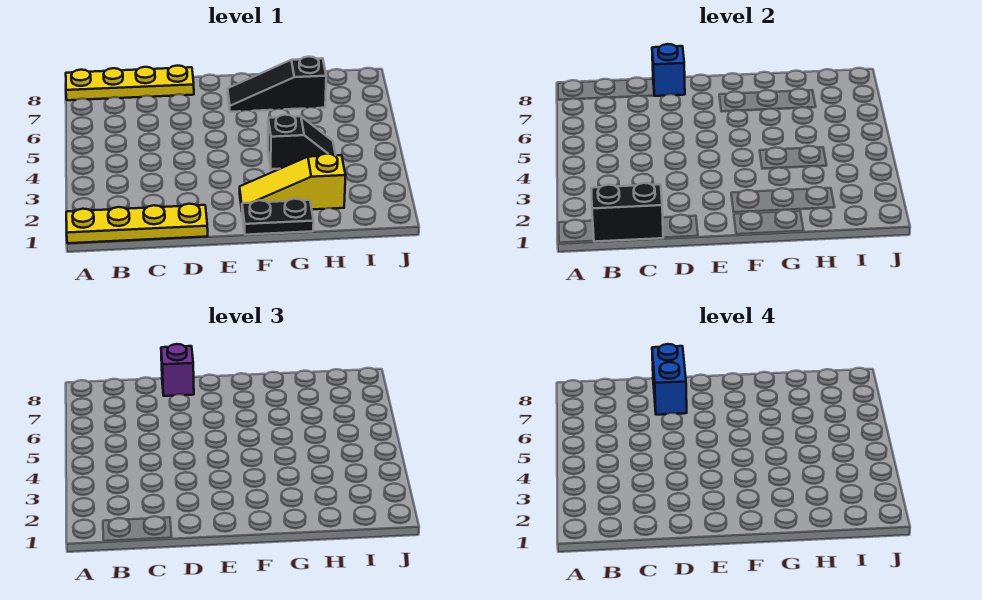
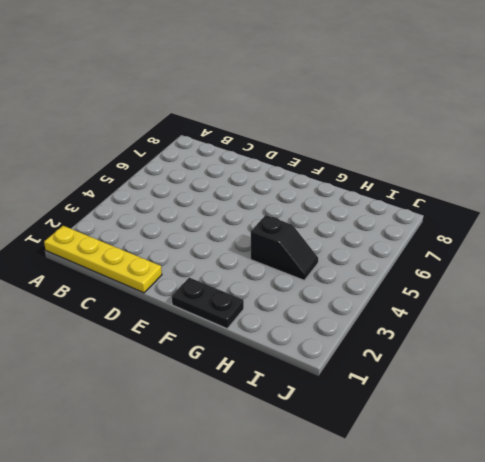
none -> yellow 1x4 plate [66,66,194,100]
none -> yellow 1x3 slope [240,154,346,209]

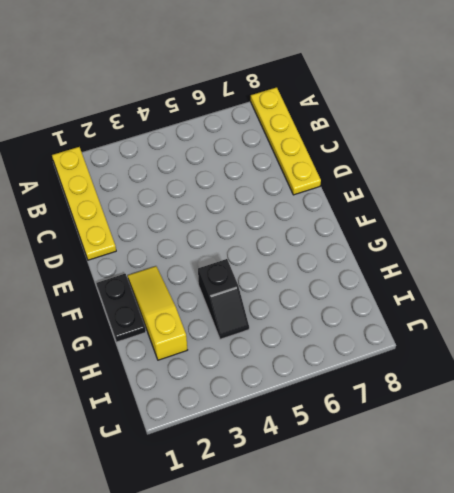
none -> black 1x3 slope [228,57,326,112]
none -> black 1x2 brick [591,183,663,242]

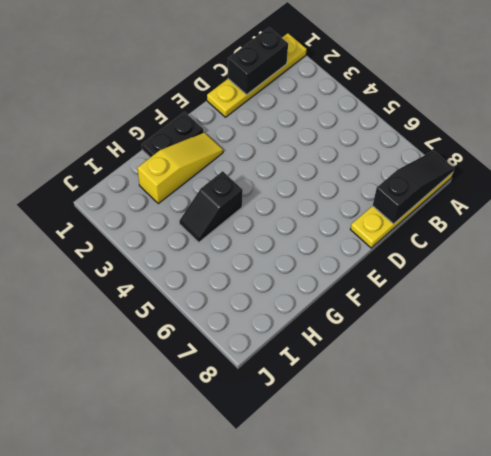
black 1x3 slope [373,151,454,224] -> black 1x3 slope moved to [228,57,326,112]
none -> blue 1x1 brick [652,44,685,96]
none -> purple 1x1 brick [161,344,194,396]

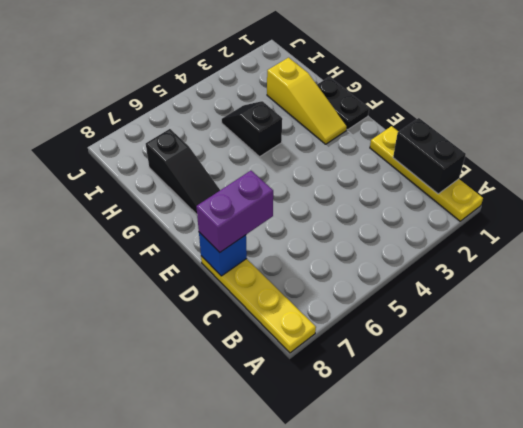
purple 1x2 brick [196,171,273,252] -> purple 1x1 brick [161,344,194,396]
none -> blue 1x2 brick [652,344,687,415]

